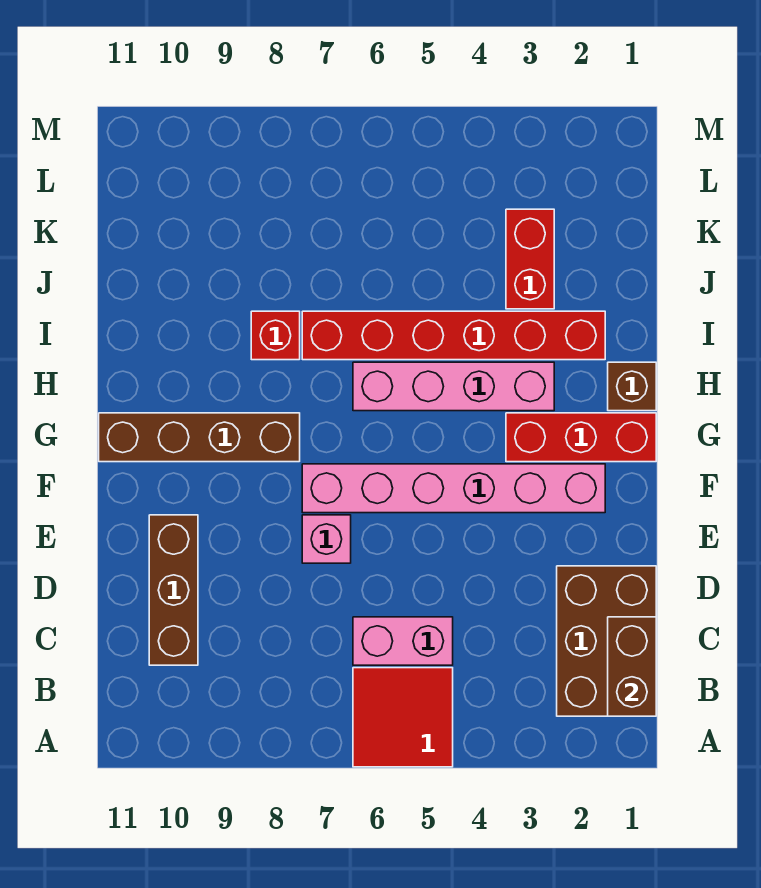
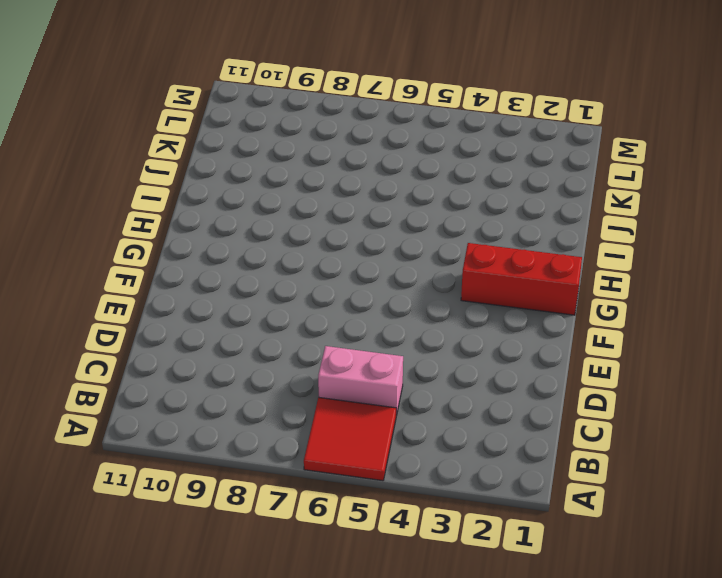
none -> brown 2x3 brick [557,566,656,716]
none -> brown 1x3 brick [149,515,198,665]
none -> pink 1x1 brick [302,515,351,563]

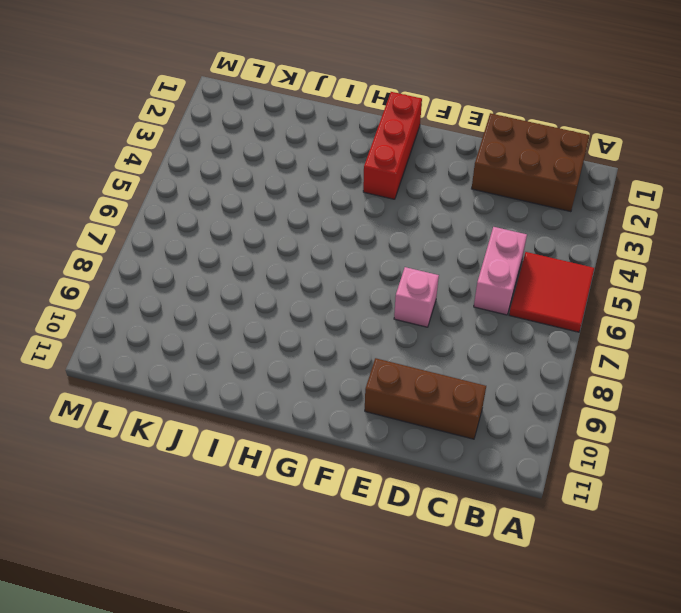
none -> pink 1x6 brick [302,464,605,513]
none -> brown 1x4 brick [99,413,300,462]
none -> brown 1x1 brick [608,362,656,411]

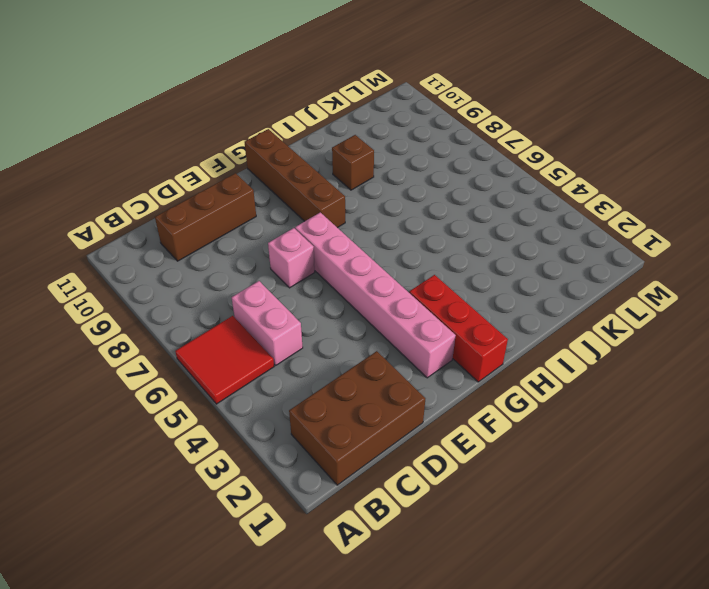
brown 1x1 brick [332,135,374,190] -> brown 1x1 brick moved to [608,362,656,411]
none -> pink 1x4 brick [353,362,554,411]
none -> red 1x6 brick [302,311,605,360]
none -> red 1x1 brick [251,311,300,360]

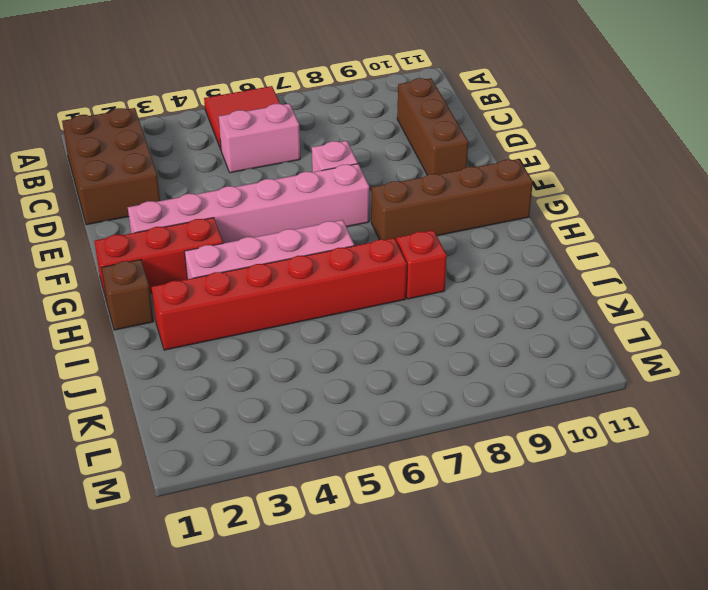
none -> red 1x2 brick [506,209,554,309]
none -> brown 1x2 brick [608,617,656,716]

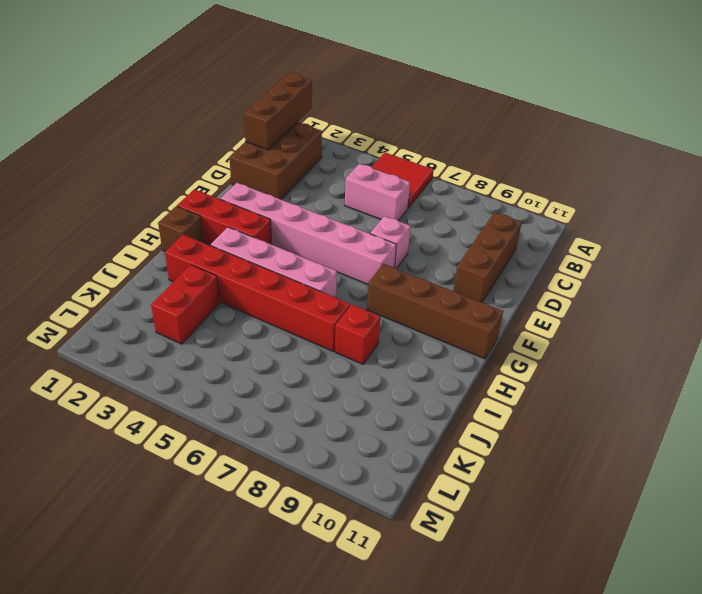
brown 1x3 brick [244,73,312,150] -> brown 1x2 brick [608,617,656,716]

